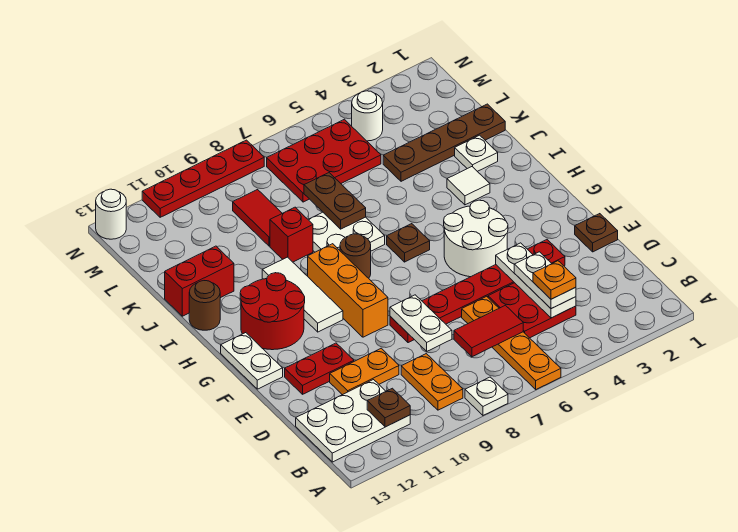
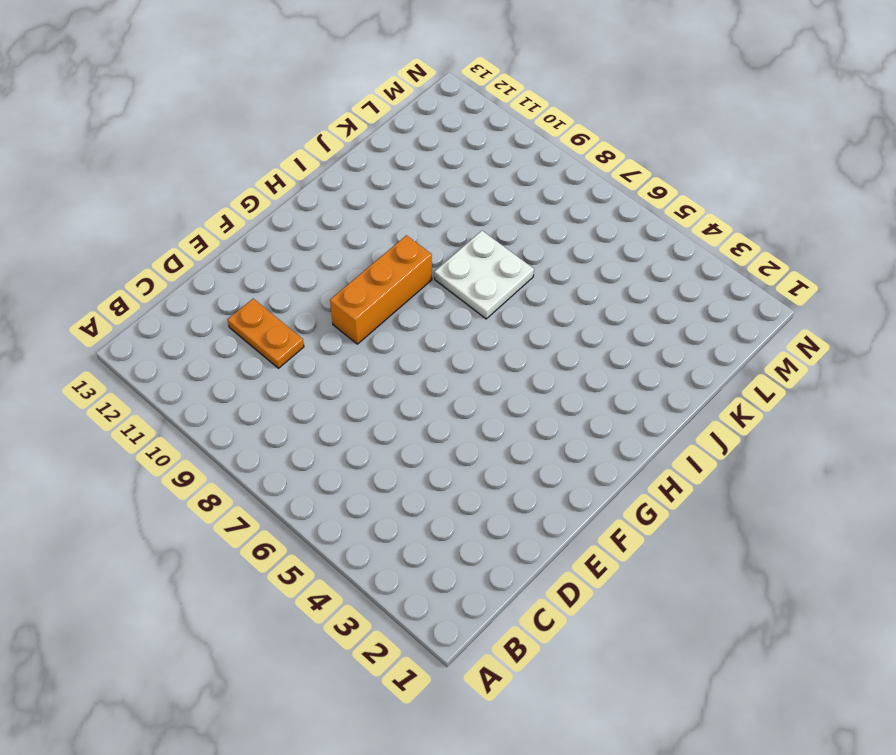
none -> orange 1x4 plate [462,296,561,389]
none -> white 1x1 plate [465,377,508,415]
none -> orange 1x2 plate [401,354,463,410]
none -> white 2x3 plate [296,380,410,462]

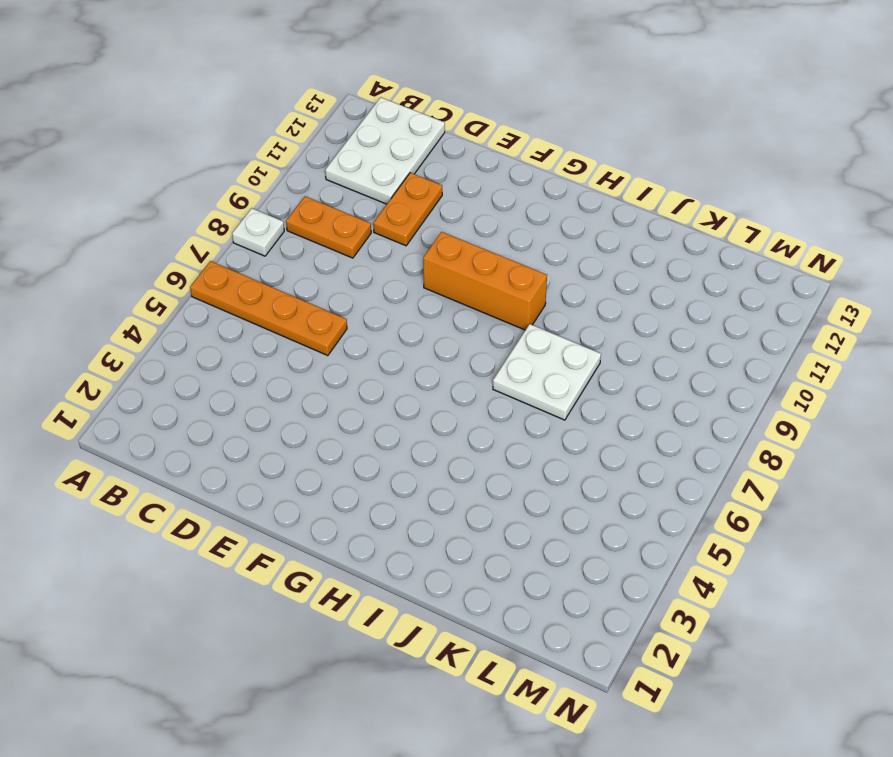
none -> red 2x2 plate [488,283,576,338]
none -> brown 1x1 plate [575,214,618,252]
none -> red 1x6 plate [390,240,565,343]
none -> red 1x2 plate [285,343,354,394]

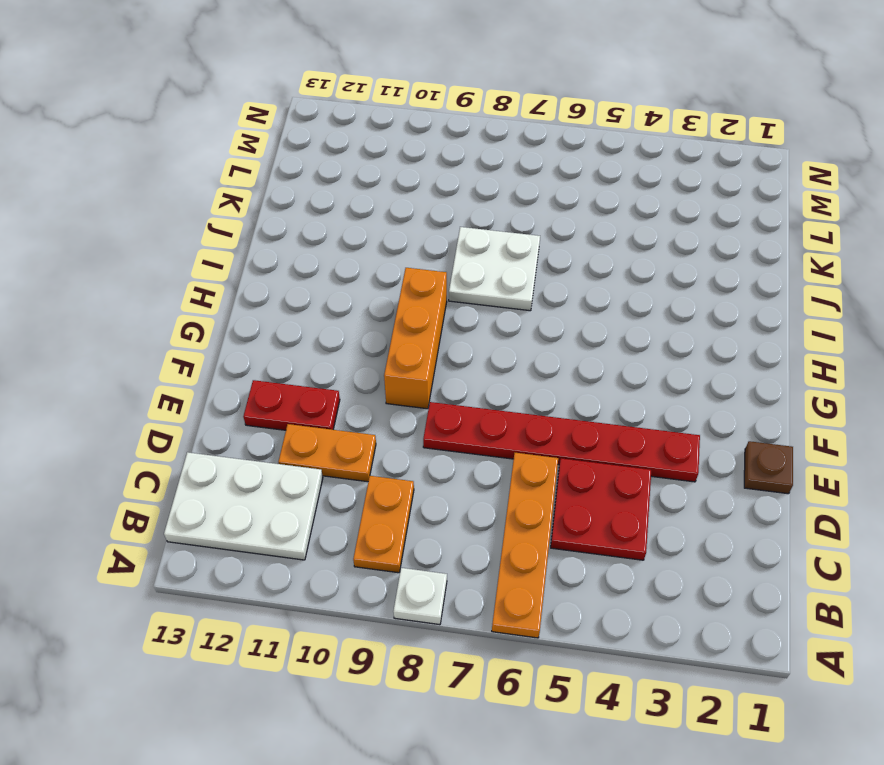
none -> white 2x2 round brick [444,200,508,277]
none -> white 1x2 plate [221,333,283,389]
none -> white 1x3 tile [262,257,343,332]
none -> red 2x2 round brick [240,273,305,350]

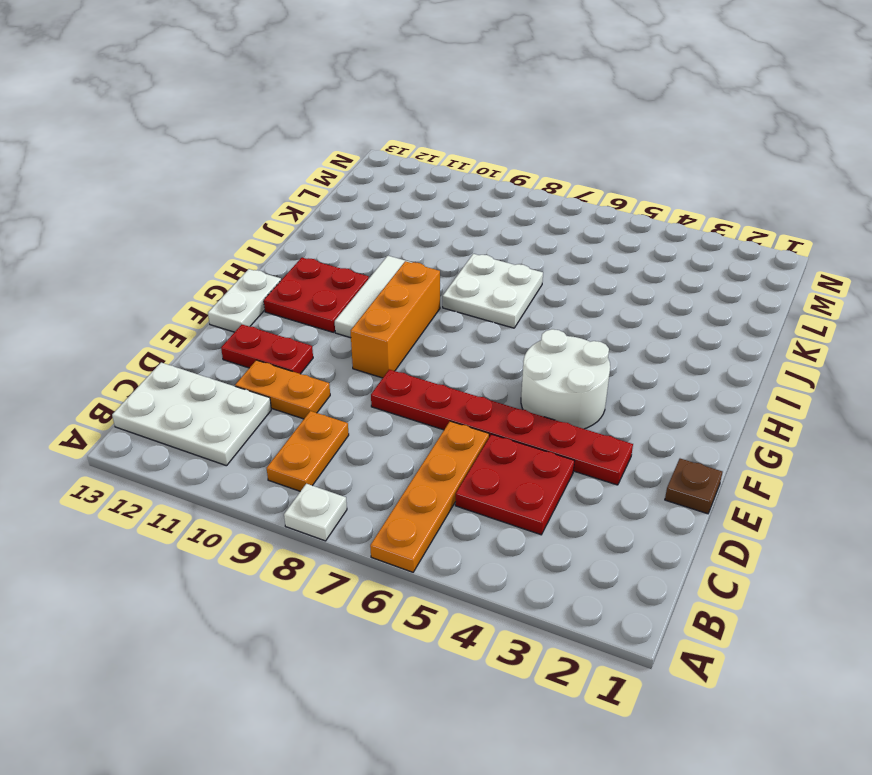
red 2x2 plate [264,258,369,332] -> red 2x2 round brick [240,273,305,350]
none -> brown 1x1 plate [387,224,430,262]
none -> brown 1x1 round brick [340,234,371,278]
none -> white 1x1 tile [447,167,490,205]
none -> brown 1x1 round brick [189,281,220,330]

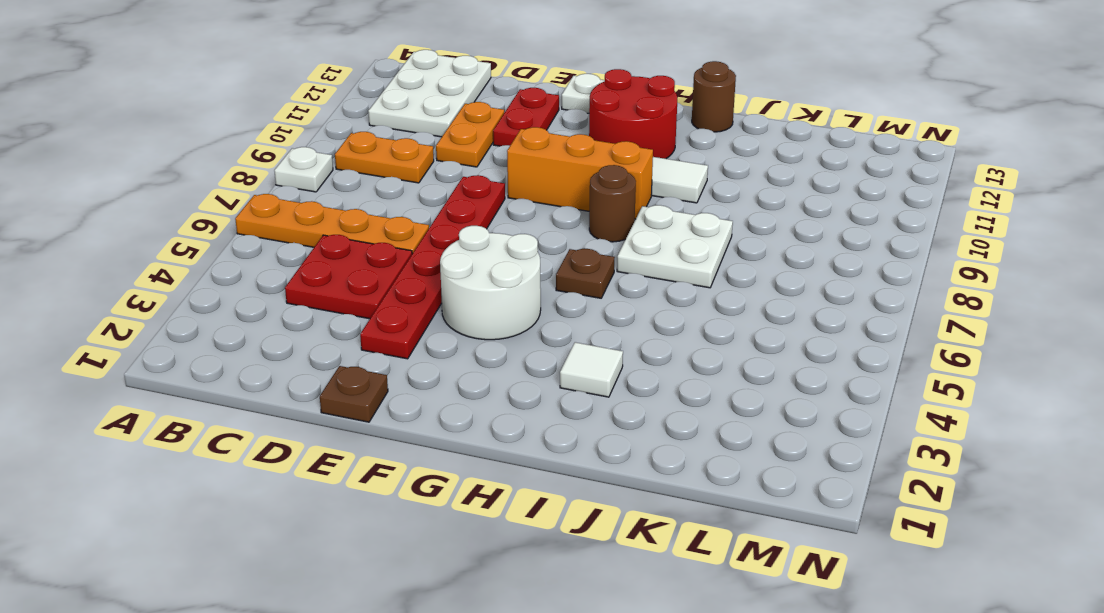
none -> white 1x1 plate [455,135,498,171]
none -> red 1x1 brick [270,207,313,262]
none -> red 1x2 brick [165,246,234,316]
none -> brown 1x4 plate [383,104,505,181]

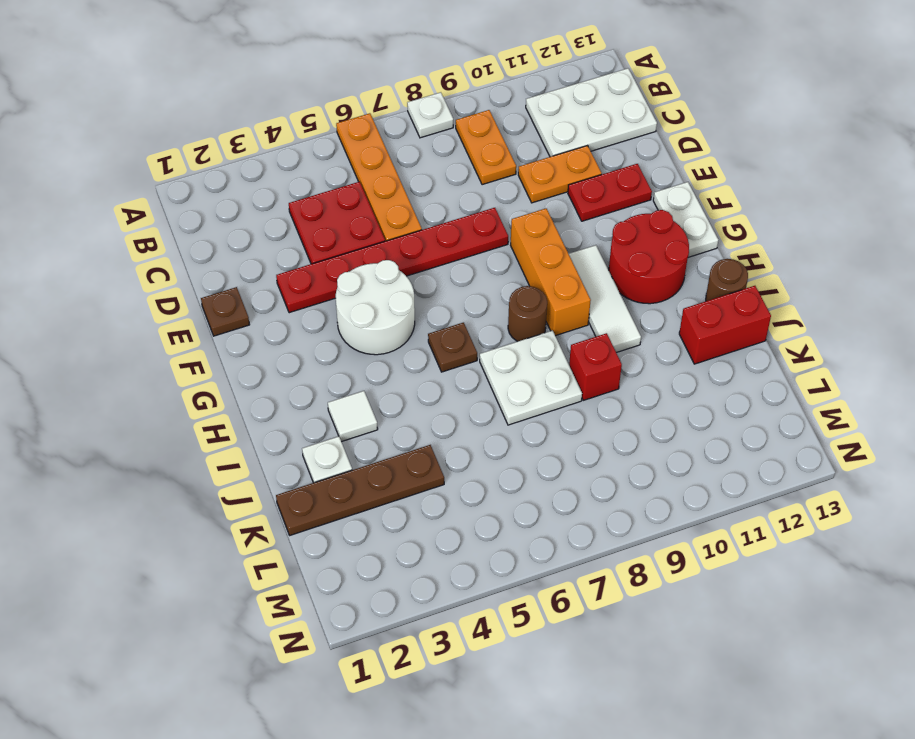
none -> red 1x2 tile [233,190,282,246]
none -> red 2x3 plate [267,119,381,202]
none -> white 1x1 round brick [352,91,383,141]
none -> red 1x4 plate [142,140,264,217]

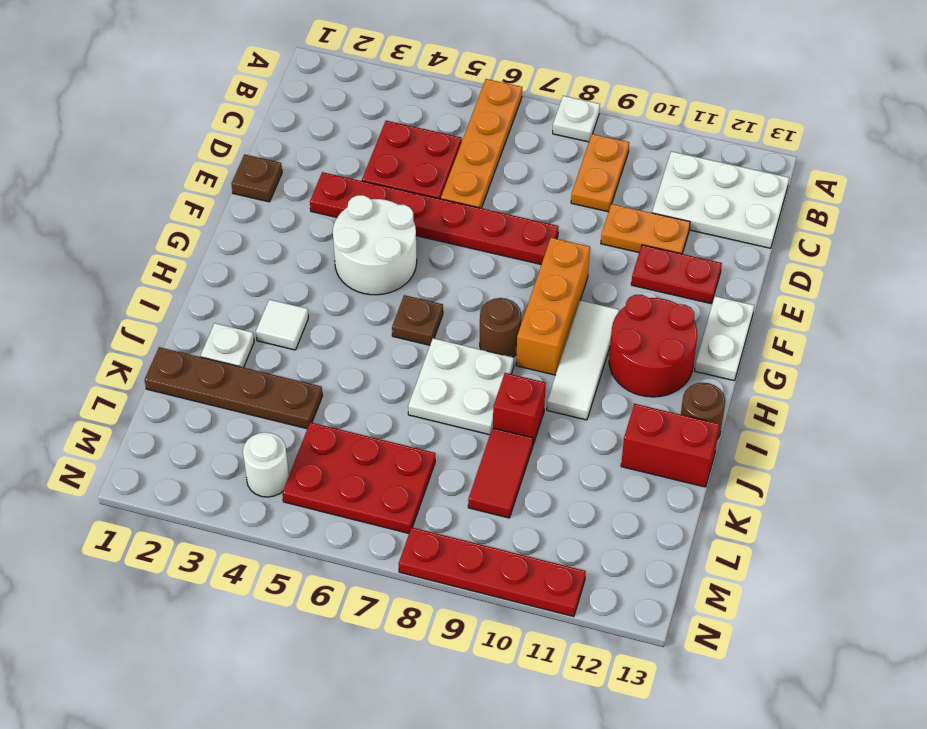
none -> white 1x1 round brick [96,189,126,239]
none -> brown 1x1 plate [367,388,410,427]
none -> white 1x3 plate [496,243,576,318]
none -> red 1x2 tile [454,305,523,357]

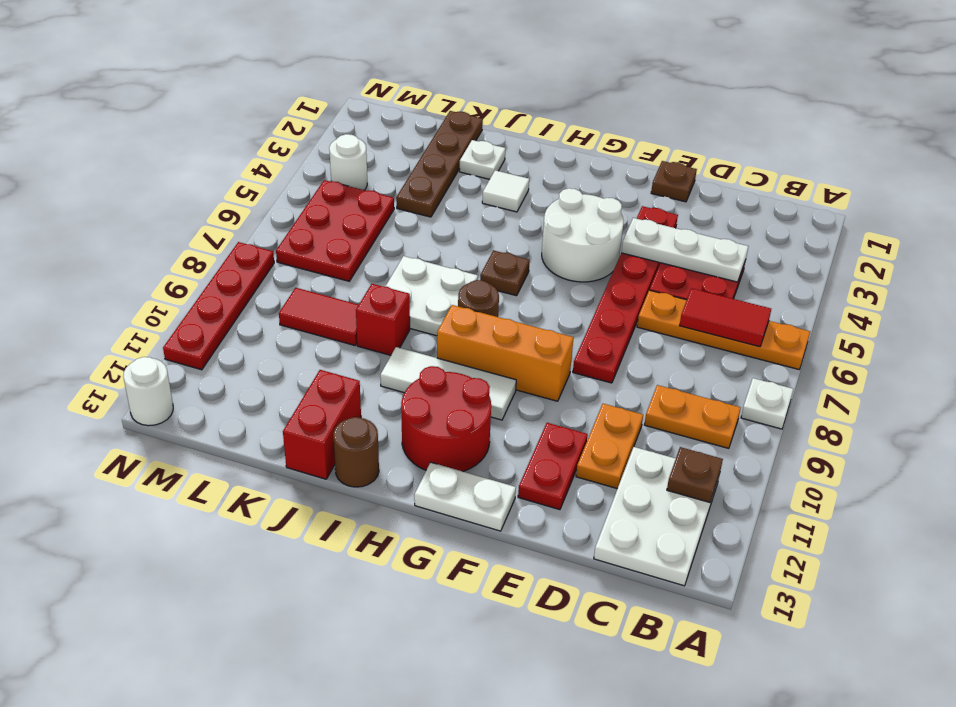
red 1x2 tile [679,288,771,347] -> red 1x2 tile turned to [454,305,523,357]
none -> white 1x2 plate [390,295,452,351]
none -> brown 1x2 plate [304,173,366,229]
none -> white 1x2 plate [514,252,576,309]
none -> orange 1x1 plate [533,261,576,299]

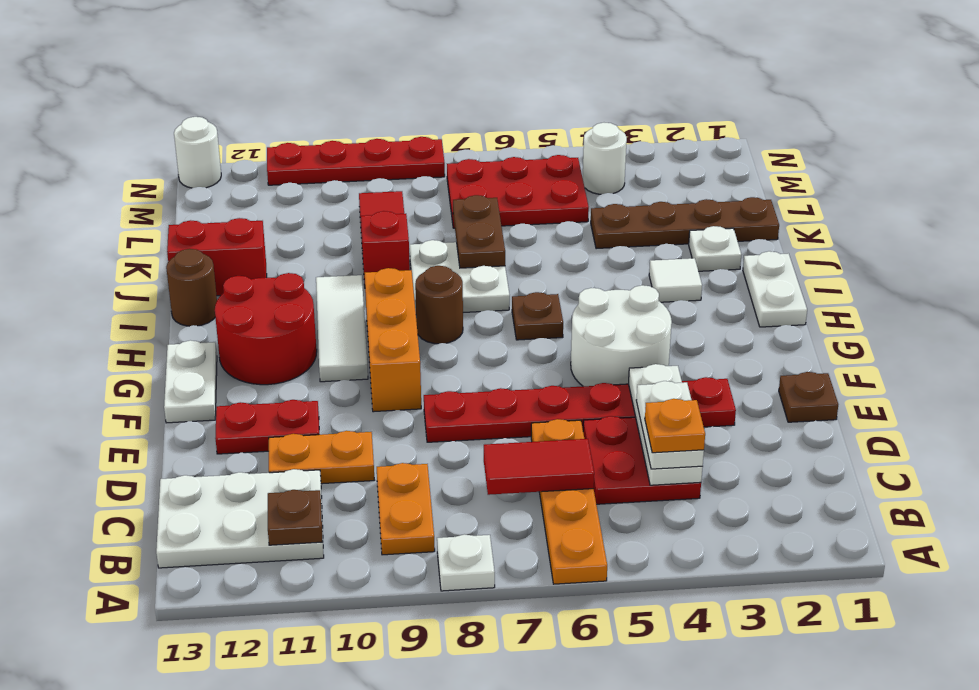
white 1x2 plate [743,251,807,327] -> white 1x2 plate moved to [390,295,452,351]

